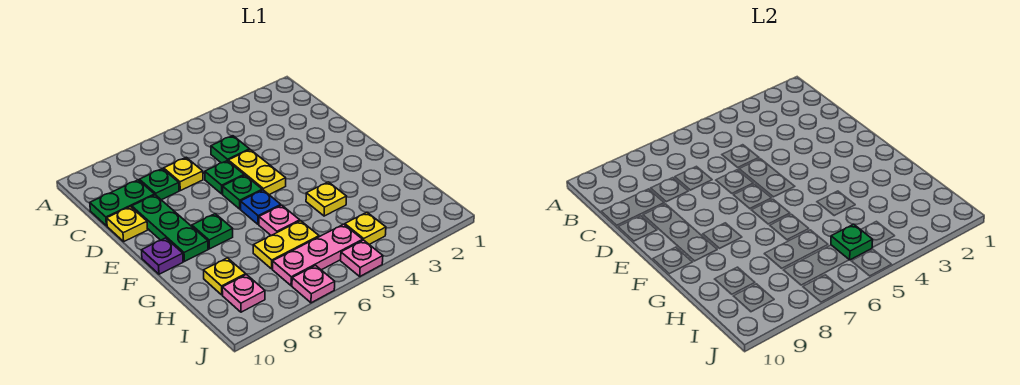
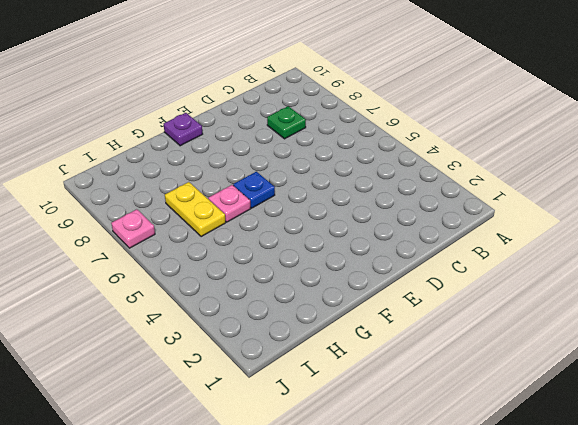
none -> green 1x1 plate [211,136,250,163]
none -> yellow 1x1 plate [164,157,203,191]
none -> green 1x2 plate [90,180,155,226]

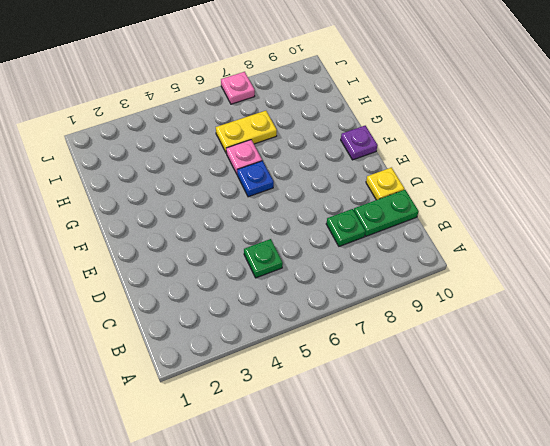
none -> yellow 1x1 plate [164,157,203,191]
none -> yellow 1x2 plate [228,150,286,195]
none -> green 1x1 plate [205,161,244,194]

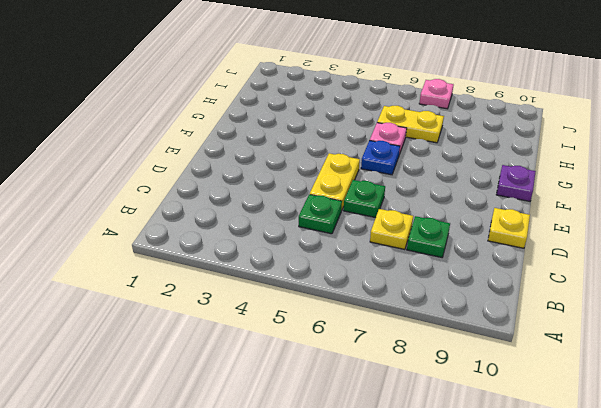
none -> green 1x2 plate [90,180,155,226]
none -> green 1x3 plate [132,195,208,261]
none -> green 1x1 plate [222,175,262,209]

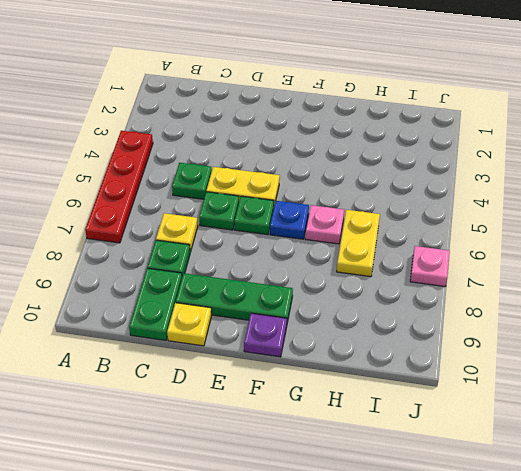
red 1x4 plate [85,131,153,243] -> none
none -> green 1x1 plate [192,214,233,249]
none -> yellow 1x1 plate [306,182,347,216]
none -> yellow 1x1 plate [204,258,246,295]

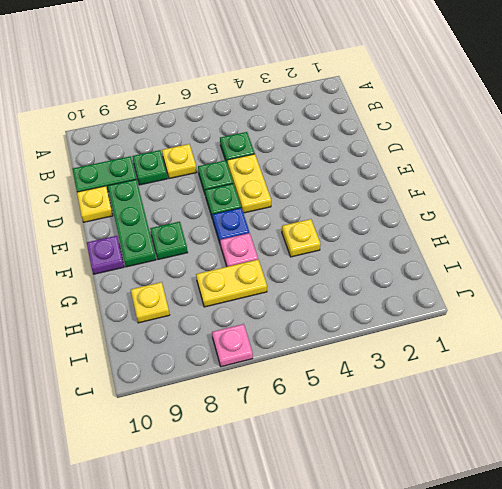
none -> yellow 1x1 plate [344,212,386,245]
none -> pink 1x3 plate [273,224,363,286]
none -> pink 1x1 plate [222,275,265,312]

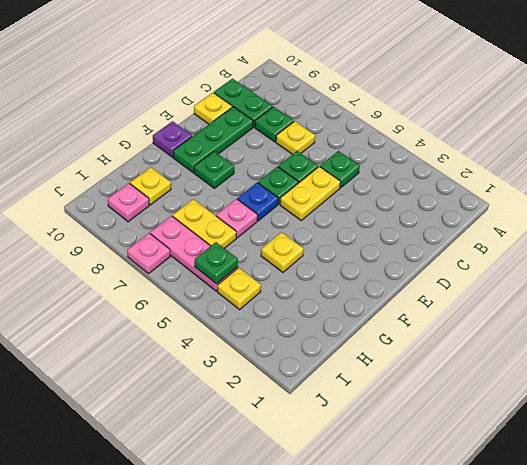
none -> pink 1x1 plate [341,240,383,276]

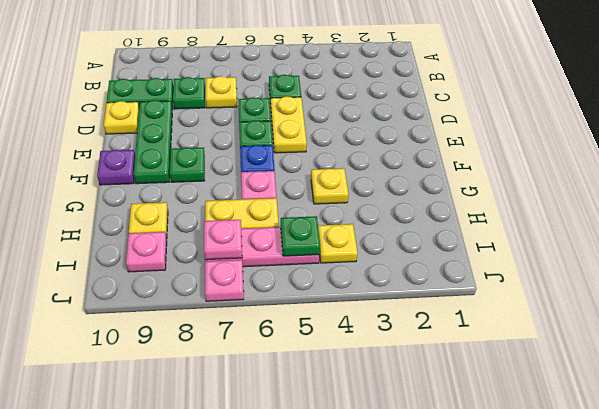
pink 1x1 plate [204,220,242,260] -> pink 1x1 plate moved to [341,240,383,276]

